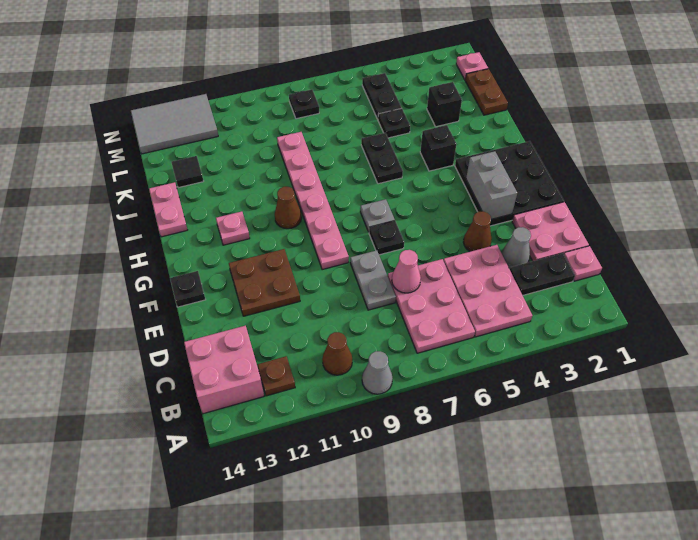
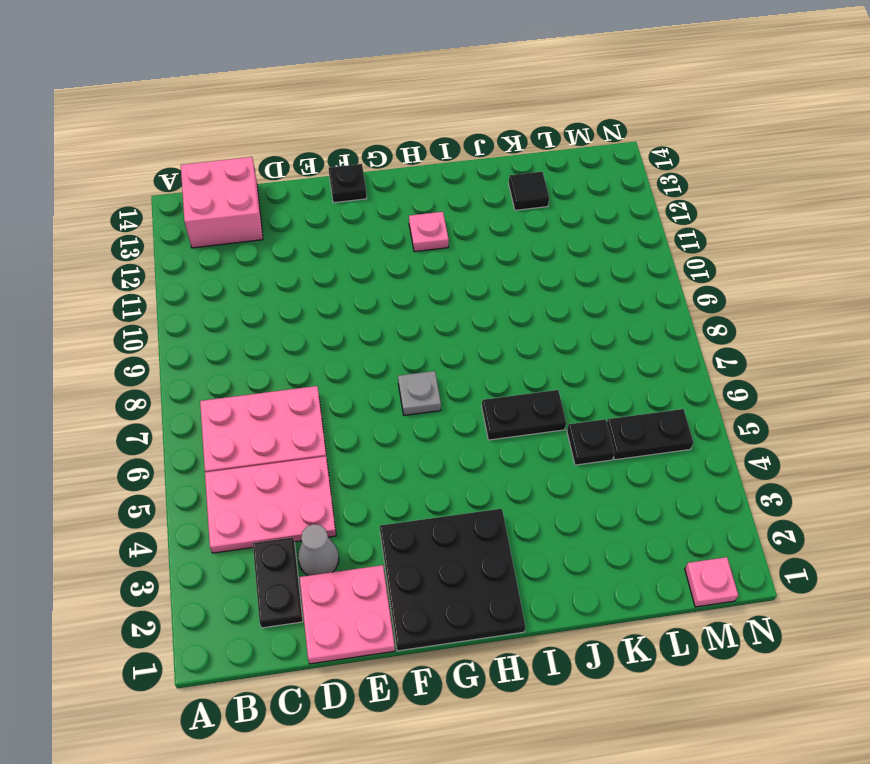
none -> grey 1x1 cone [362,351,393,394]
none -> brown 1x1 cone [322,332,352,375]
none -> brown 1x1 plate [257,356,295,396]
none -> pink 1x1 plate [564,246,602,281]

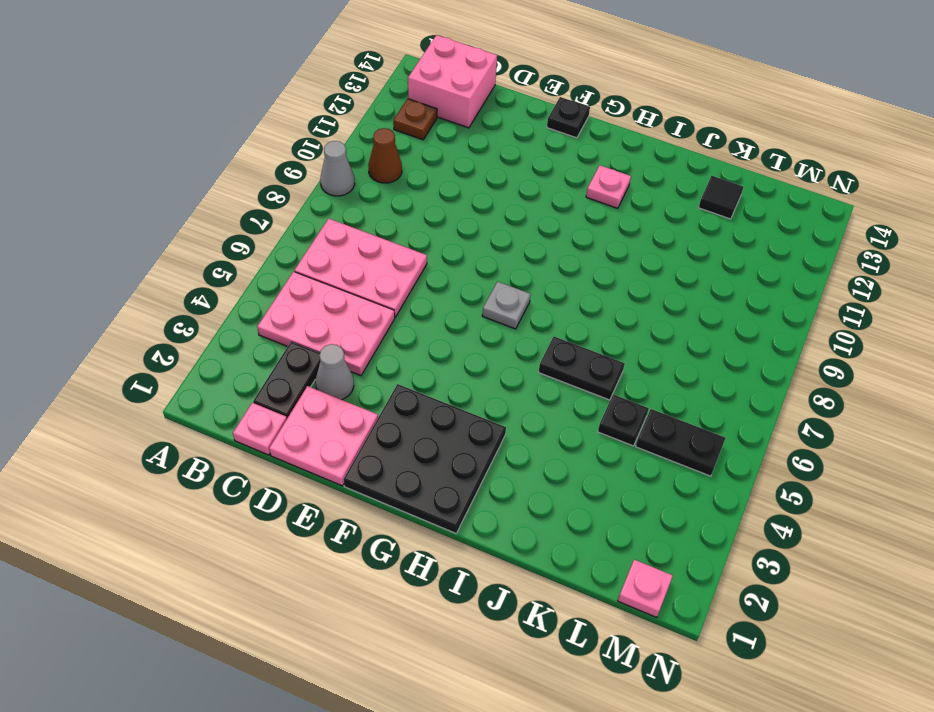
none -> grey 1x2 plate [350,250,396,310]
none -> brown 1x1 cone [463,211,492,252]
none -> brown 2x2 plate [229,249,300,316]
none -> black 1x1 plate [369,221,404,255]

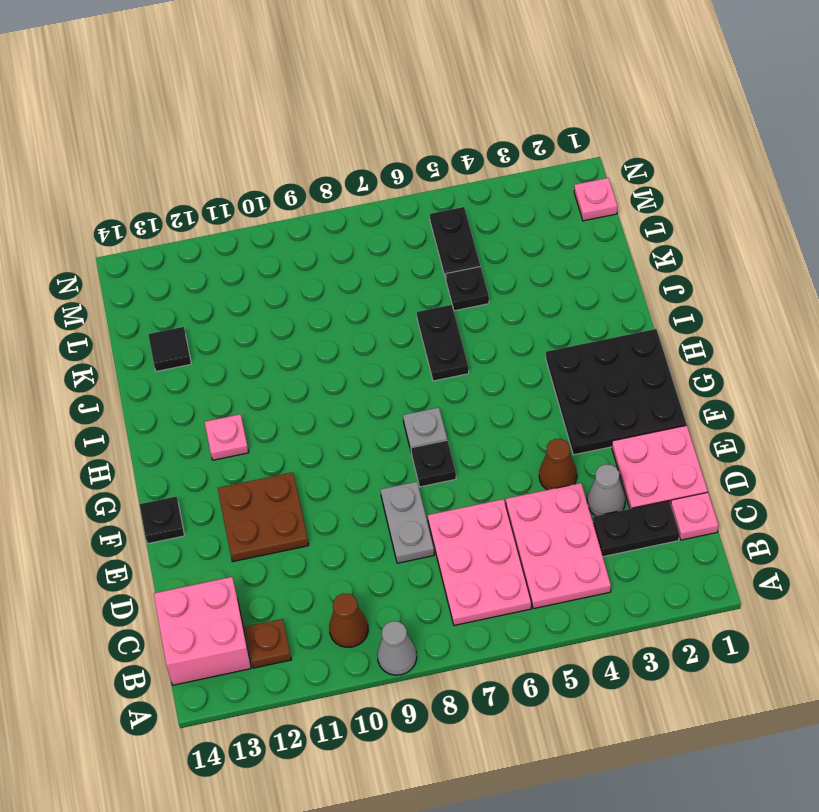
none -> pink 1x6 plate [277,132,349,270]
none -> brown 1x1 cone [275,187,302,229]
none -> black 1x1 brick [420,125,456,171]
none -> pink 1x2 plate [149,182,187,237]

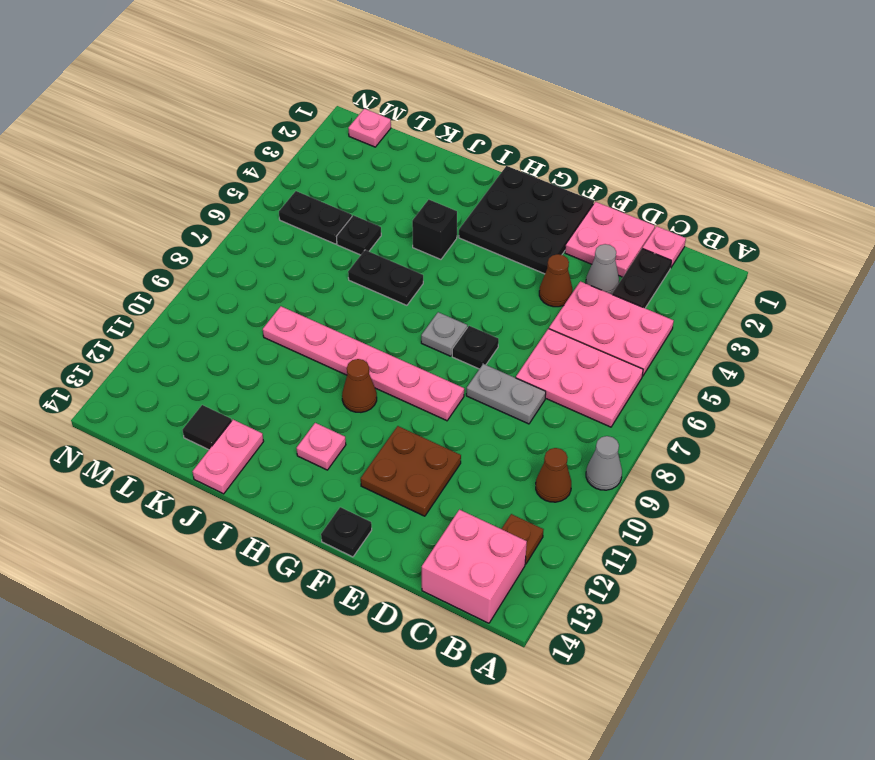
pink 1x2 plate [193,420,264,494] -> pink 1x2 plate turned to [149,182,187,237]
none -> brown 1x2 plate [465,69,508,115]
none -> black 1x1 brick [427,82,462,127]
none -> black 1x1 plate [289,89,319,119]
none -> grey 2x3 tile [131,94,218,154]

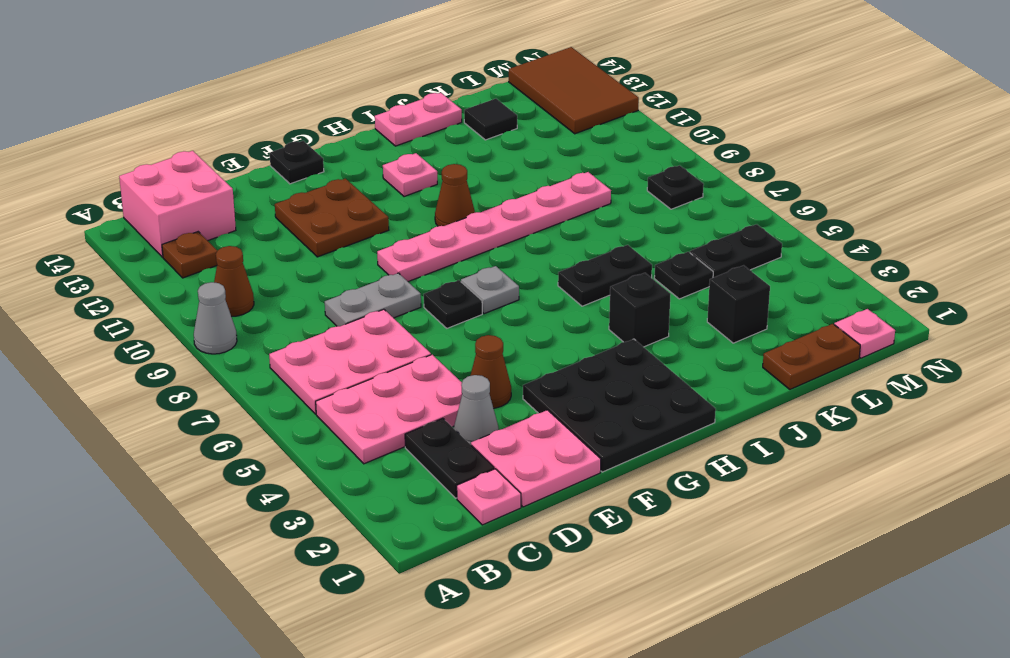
brown 2x3 tile [509,47,639,134] -> grey 2x3 tile [131,94,218,154]
none -> pink 1x1 cone [392,250,421,293]
none -> grey 1x2 brick [466,151,517,219]

